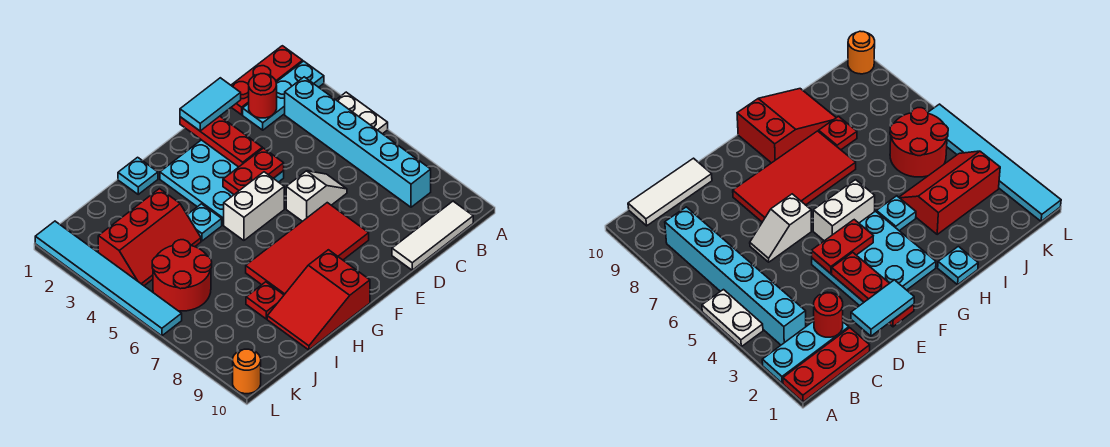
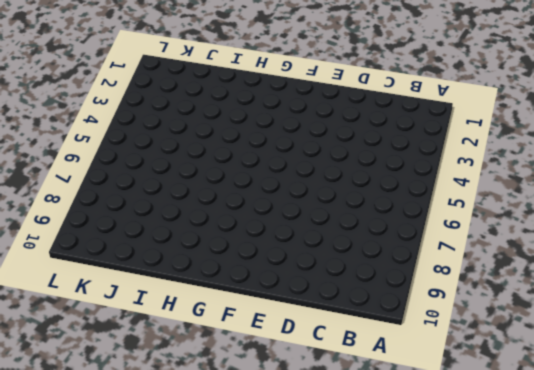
none -> red 1x3 plate [231,46,303,115]
none -> cyan 1x3 plate [243,61,324,130]
none -> white 1x2 plate [336,92,388,134]

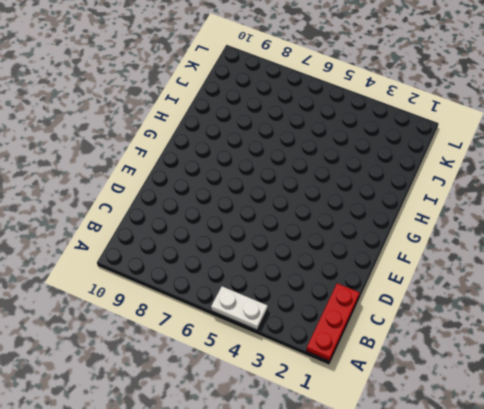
none -> cyan 1x3 plate [243,61,324,130]
none -> cyan 1x6 brick [285,77,431,207]
none -> white 1x3 tile [392,201,473,270]

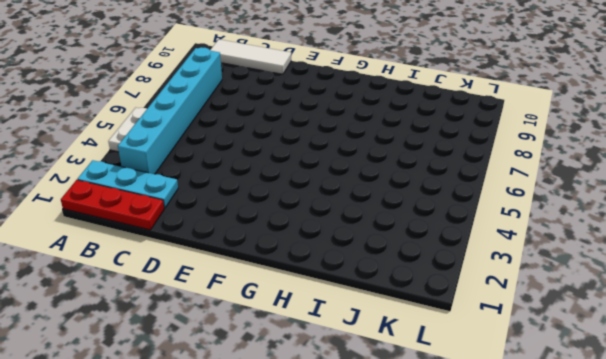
none -> white 1x2 slope [286,171,347,221]
none -> cyan 3x3 plate [160,140,284,225]
none -> red 2x4 tile [246,203,369,295]

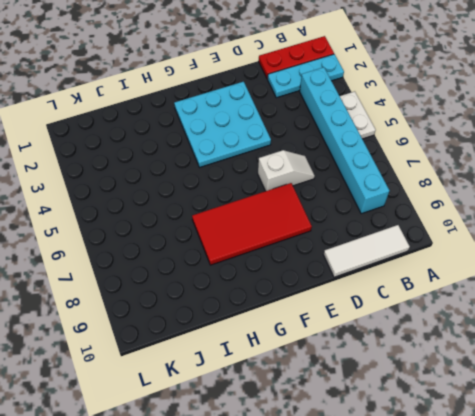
none -> white 1x2 brick [224,172,284,240]
none -> red 2x3 slope [267,250,370,350]
none -> cyan 1x1 plate [118,157,158,194]

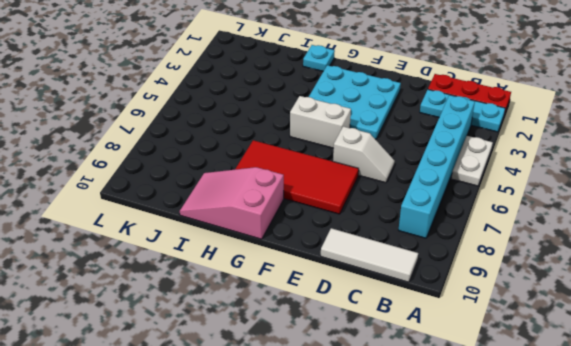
pink 2x3 slope [180,167,284,239] -> red 2x3 slope [267,250,370,350]
none -> cyan 1x1 plate [187,204,222,241]
none -> red 2x3 slope [98,189,201,286]
none -> red 1x1 plate [246,282,284,319]

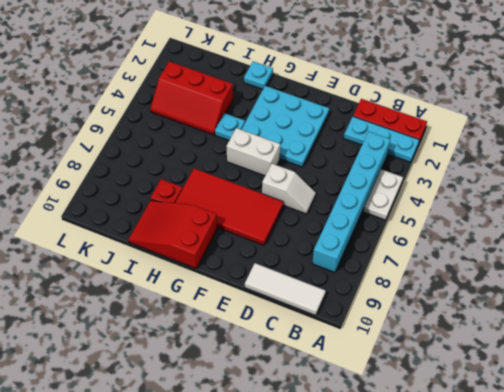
none -> red 2x2 round brick [152,240,212,311]
none -> cyan 1x6 tile [35,221,182,336]
none -> orange 1x1 round brick [233,349,261,394]

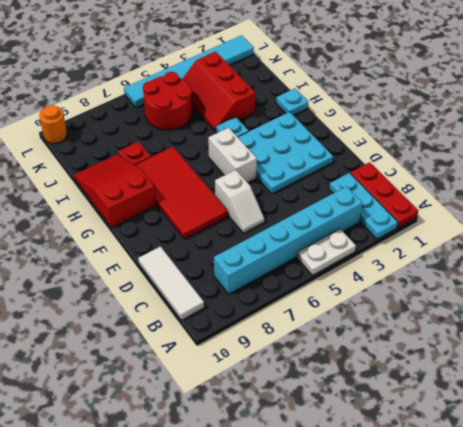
none -> red 1x1 round brick [249,74,277,118]
none -> red 1x3 plate [180,116,262,167]
none -> red 1x2 plate [223,148,284,194]

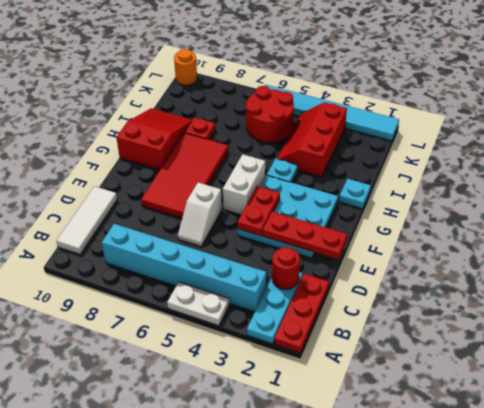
none -> cyan 1x2 tile [180,78,241,131]

